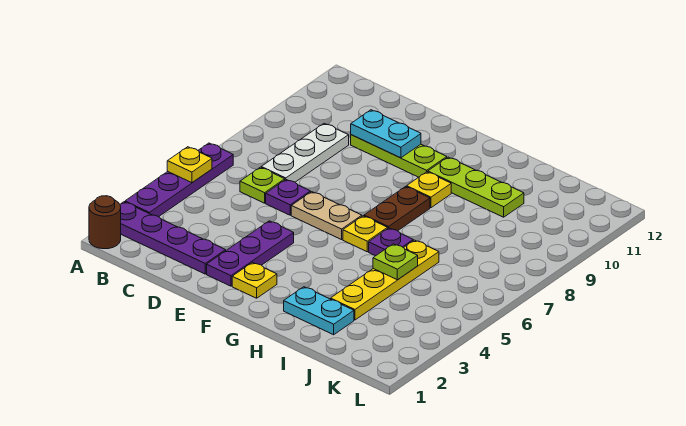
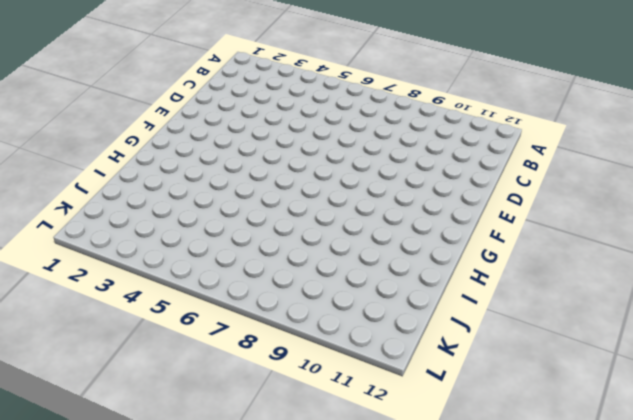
none -> brown 1x1 round brick [89,196,121,249]
none -> purple 1x4 plate [120,202,226,274]
none -> purple 1x4 plate [125,143,233,217]

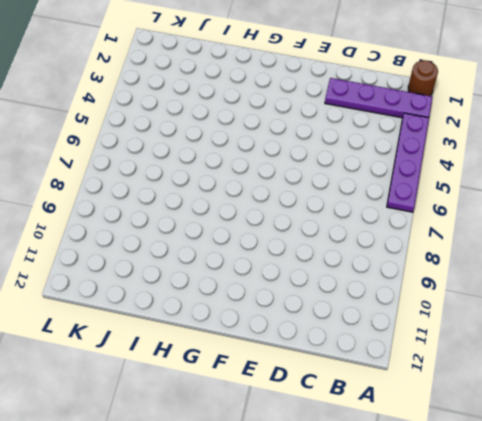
none -> lime 1x1 plate [240,167,285,203]
none -> white 1x3 plate [261,123,349,182]
none -> purple 1x1 plate [266,180,310,215]

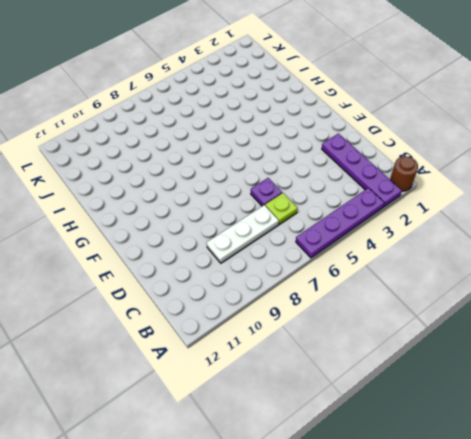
none -> lime 1x3 plate [351,135,447,177]
none -> purple 1x3 plate [207,221,294,286]
none -> tan 1x2 plate [291,192,362,240]

